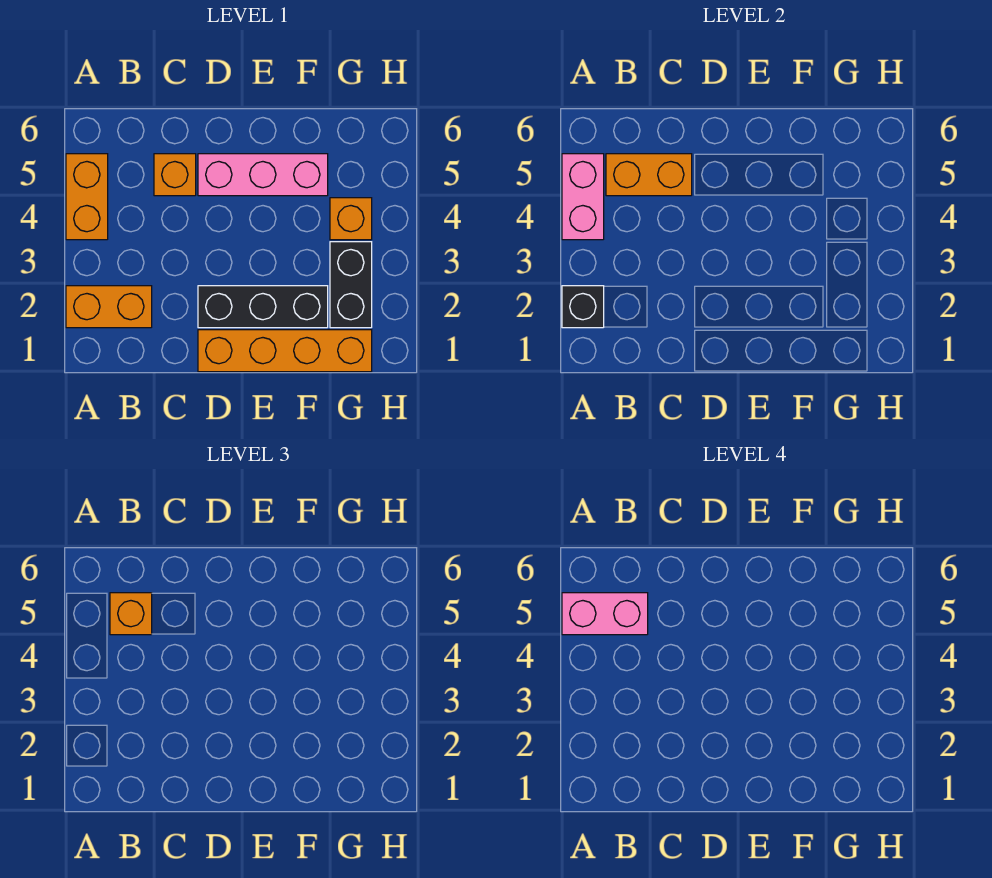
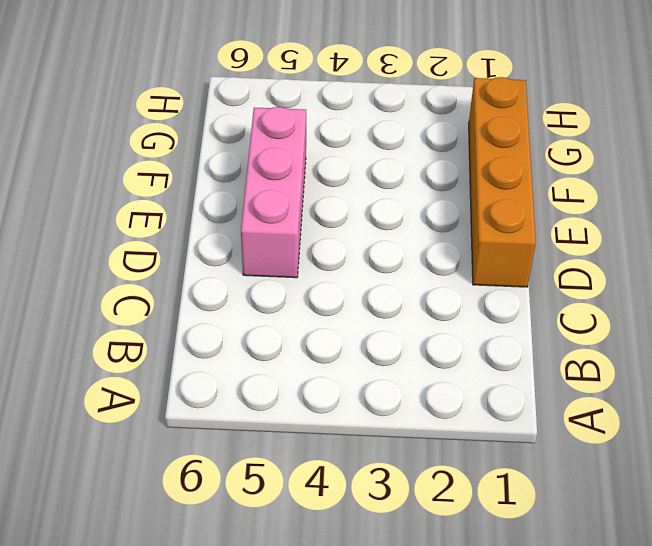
none -> orange 1x2 brick [66,286,152,328]
none -> orange 1x2 brick [66,154,108,240]
none -> orange 1x1 brick [154,154,196,196]

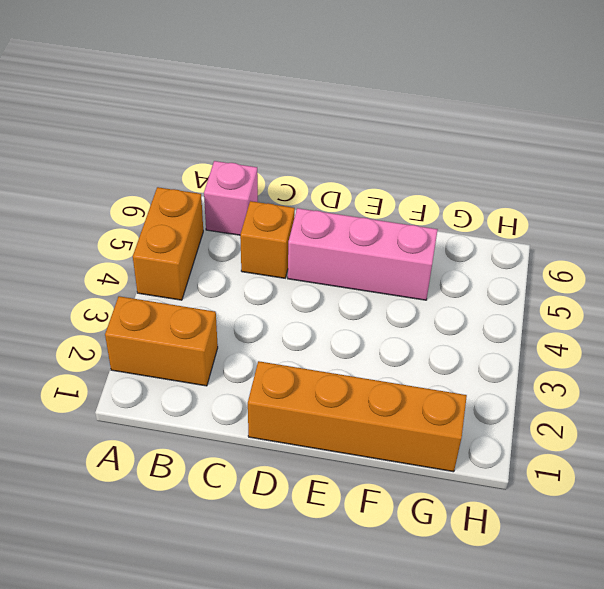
pink 1x1 brick [204,161,258,235] -> none
none -> black 1x3 brick [198,286,328,328]
none -> black 1x2 brick [330,242,372,328]
none -> orange 1x1 brick [330,198,372,240]

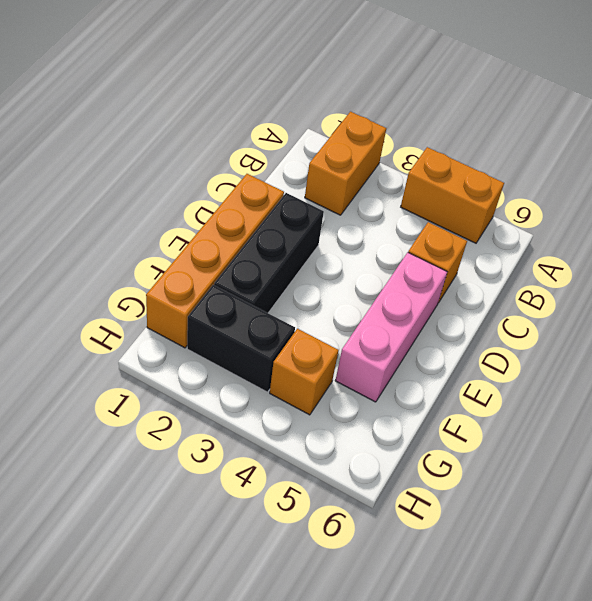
none -> black 1x1 brick [562,286,604,328]
none -> pink 1x2 brick [562,154,604,240]
none -> orange 1x2 brick [606,154,692,196]

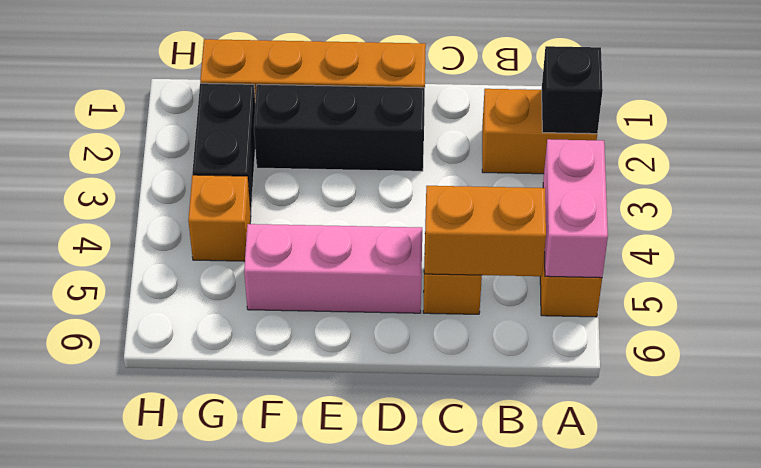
none -> orange 1x1 brick [110,593,152,635]
none -> pink 1x2 brick [562,593,648,635]

